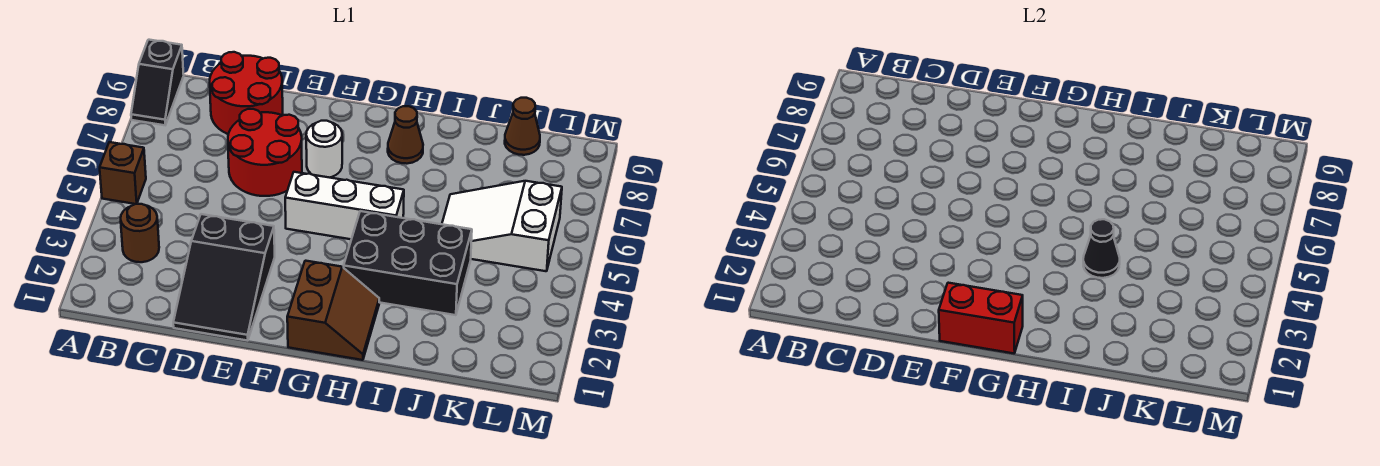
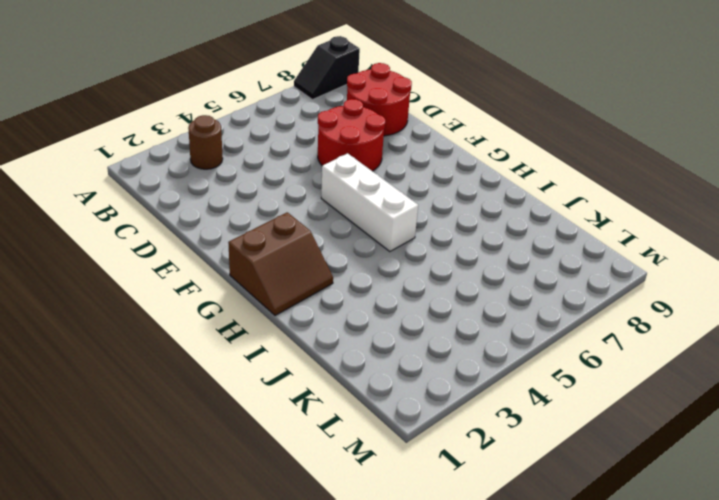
none -> brown 1x1 brick [100,142,146,204]
none -> black 2x3 slope [173,214,275,341]
none -> white 1x1 round brick [306,121,342,178]

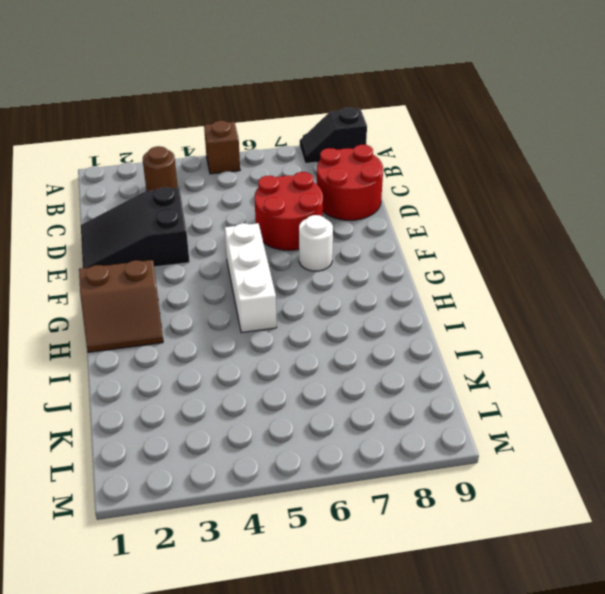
none -> black 2x3 brick [344,211,472,315]
none -> brown 1x1 cone [388,106,423,164]
none -> white 2x3 slope [442,181,562,271]

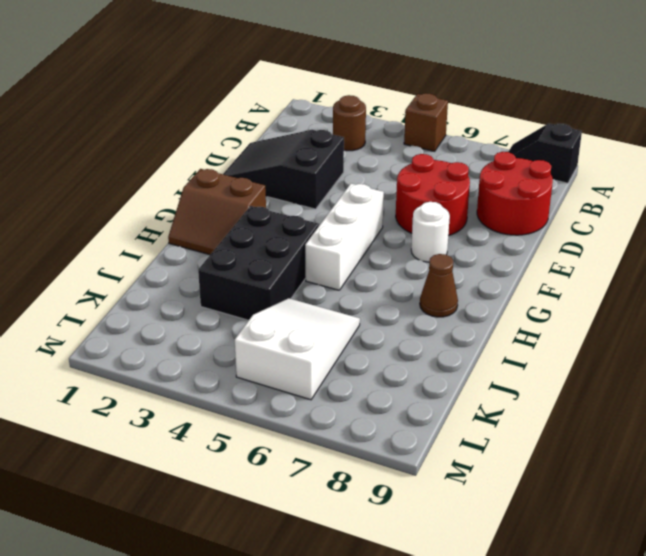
none -> brown 1x1 cone [505,98,540,155]
none -> red 1x2 brick [939,283,1023,353]
none -> black 1x1 cone [1083,219,1120,278]

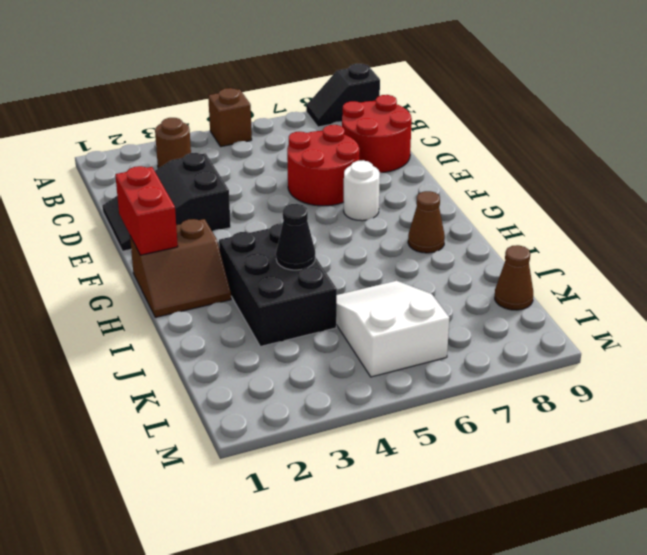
none -> white 1x3 brick [285,172,404,239]

